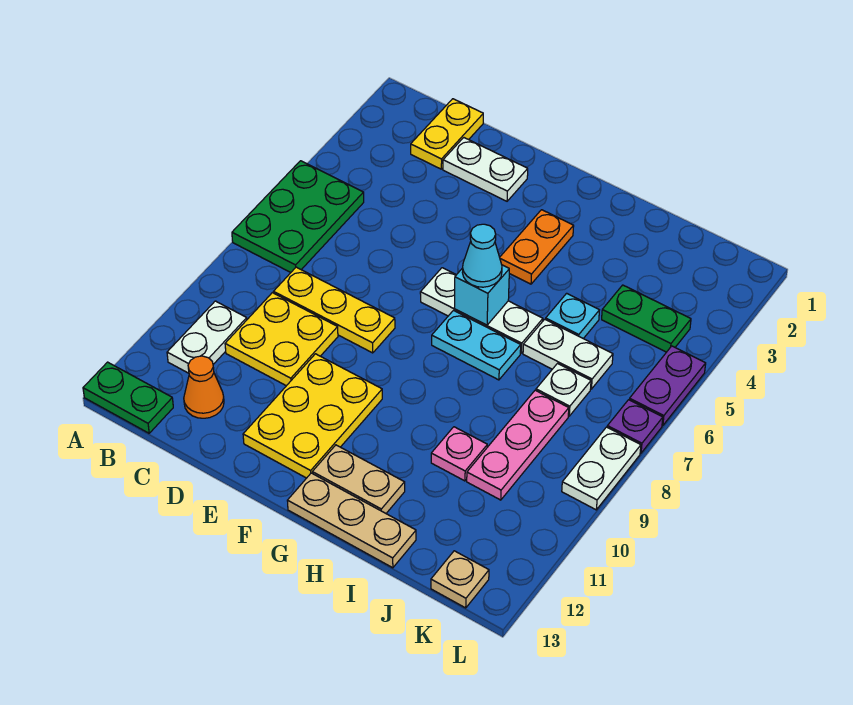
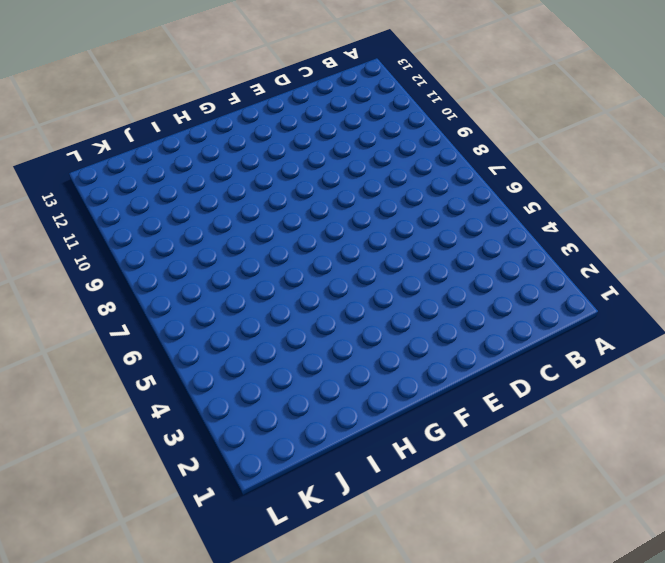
none -> green 2x3 plate [232,161,364,272]
none -> green 1x2 plate [83,362,173,433]
none -> white 1x2 plate [167,301,247,373]

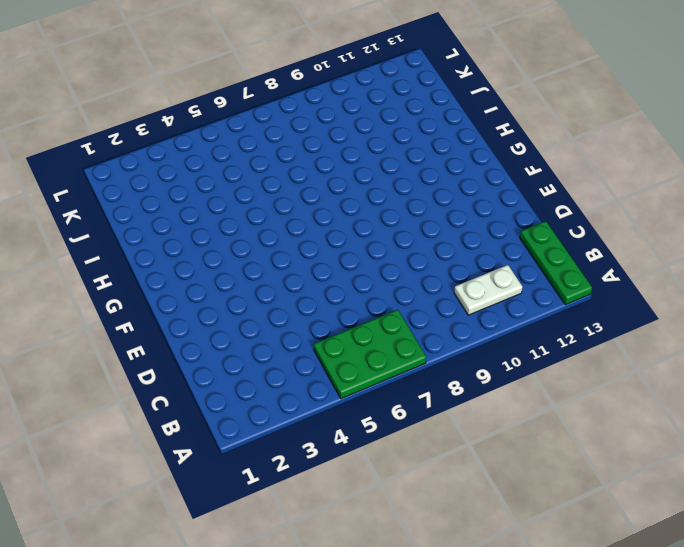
green 1x3 plate [520,221,592,305] -> green 1x2 plate [83,362,173,433]
none -> yellow 1x2 plate [411,99,483,169]
none -> yellow 1x3 plate [274,267,395,353]
none -> yellow 2x2 plate [225,293,338,386]

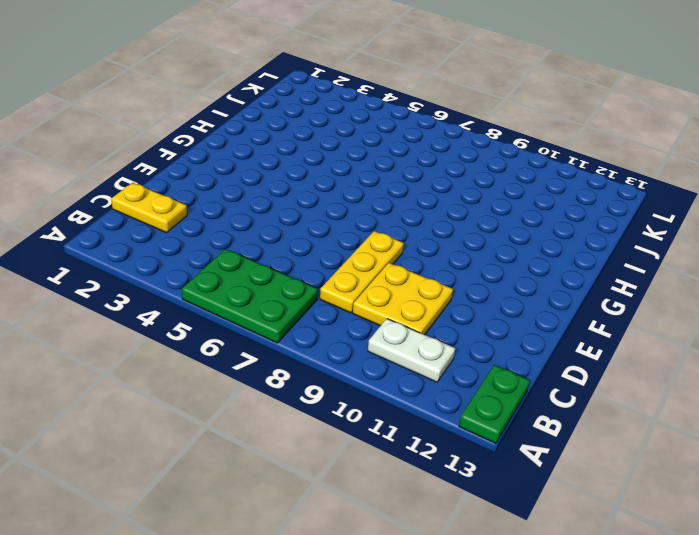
none -> orange 1x1 cone [184,356,224,418]
none -> white 1x2 plate [443,138,528,201]
none -> yellow 2x3 plate [243,354,382,478]

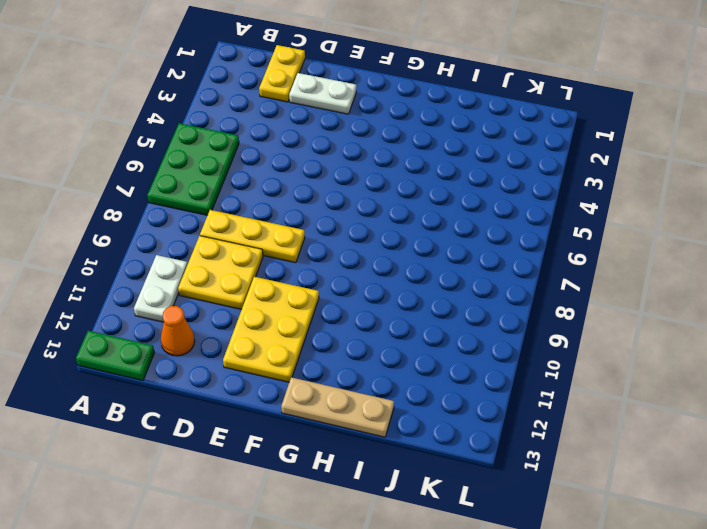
none -> white 1x3 plate [420,268,543,353]
none -> orange 1x2 plate [500,210,574,284]
none -> cyan 1x2 plate [432,310,521,380]

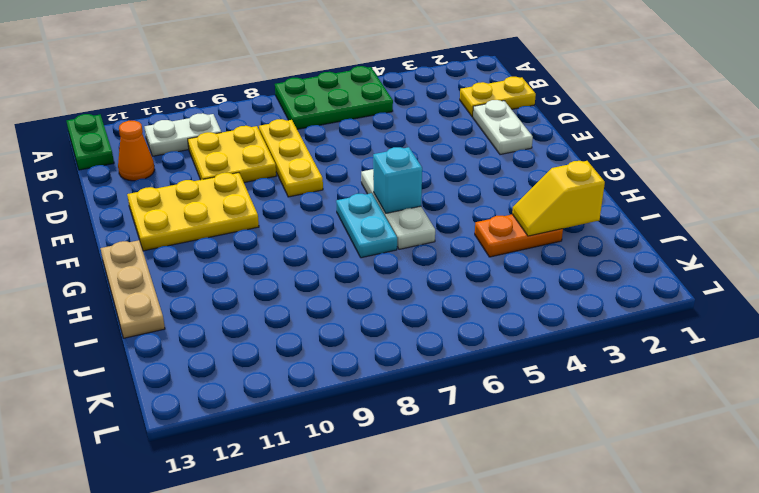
yellow 1x2 slope [512,161,605,236] -> none
orange 1x2 plate [475,214,563,257] -> orange 1x2 plate moved to [500,210,574,284]
none -> tan 1x2 plate [312,445,405,513]
none -> cyan 1x1 plate [546,293,599,339]
none -> white 1x2 plate [523,319,613,389]

